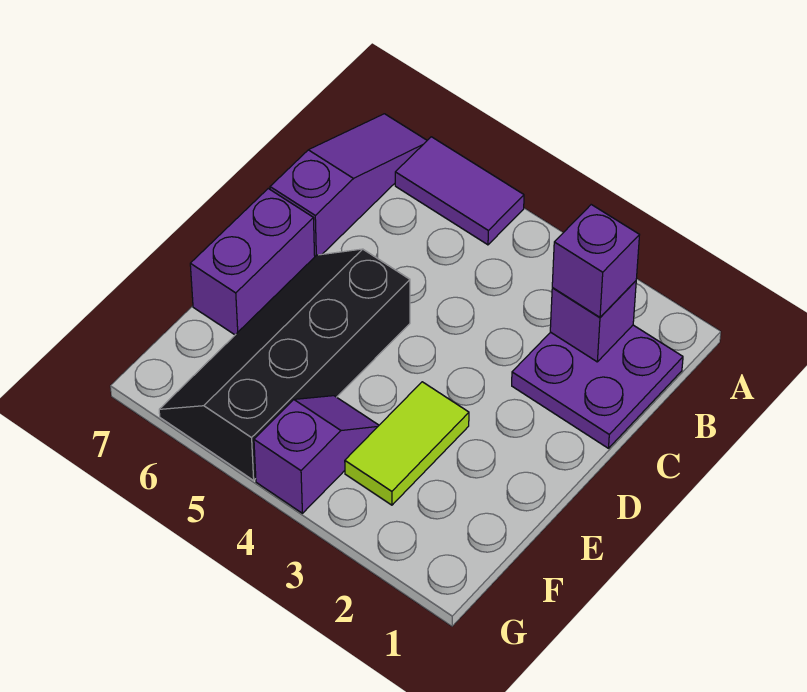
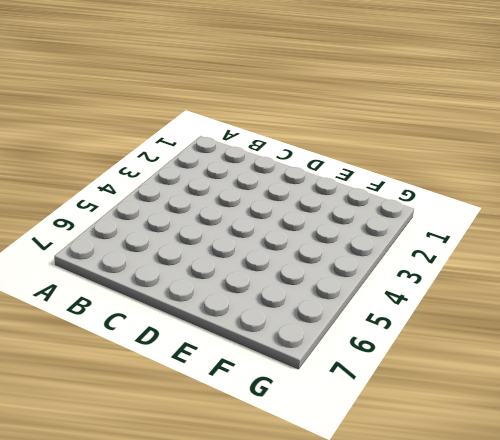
none -> purple 1x2 tile [395,137,524,245]
none -> purple 1x3 slope [270,114,427,256]

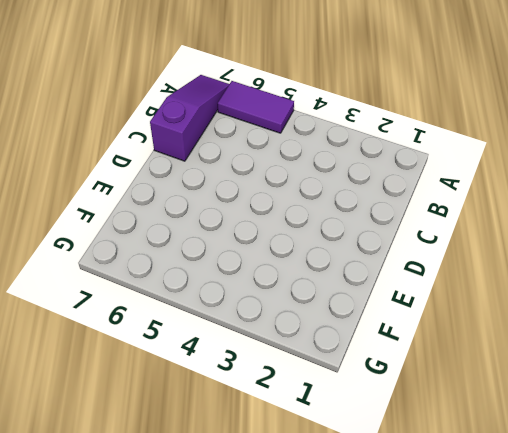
none -> purple 2x2 plate [512,325,683,448]
none -> black 2x4 slope [159,249,410,480]

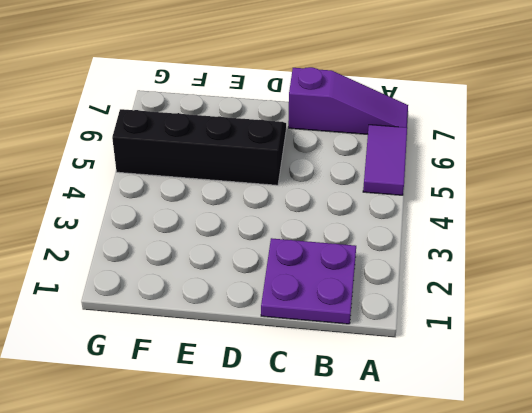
none -> purple 1x2 brick [190,189,315,335]
none -> lime 1x2 tile [345,382,469,505]

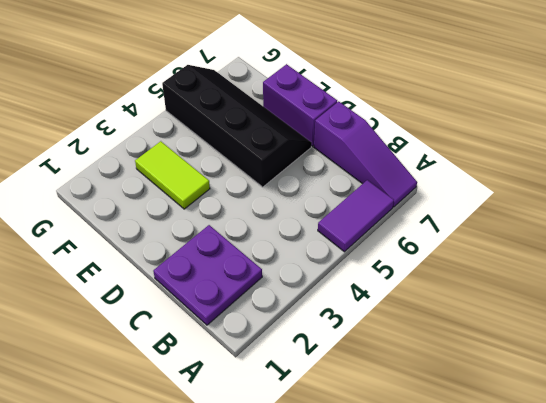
none -> purple 1x2 slope [254,396,379,513]
none -> purple 1x1 brick [550,281,636,362]

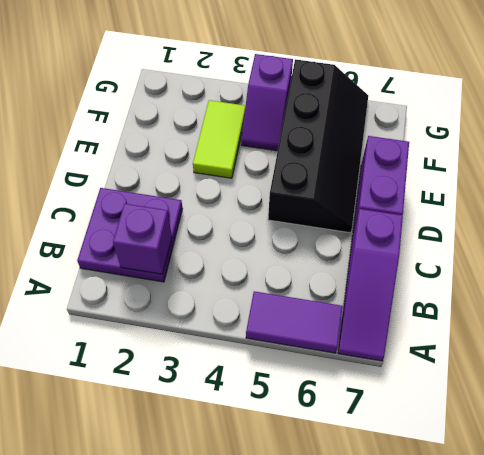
none -> purple 1x1 brick [552,205,639,317]

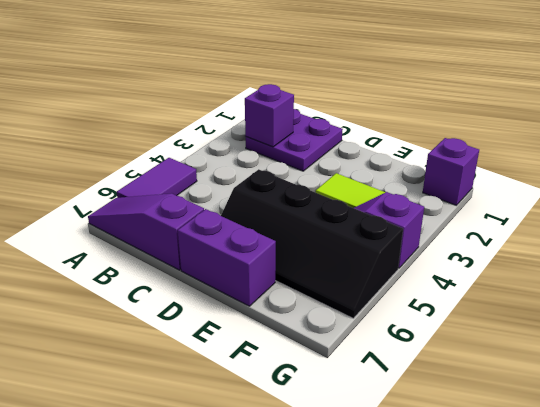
purple 1x1 brick [423,138,479,205] -> purple 1x1 brick moved to [552,205,639,317]

